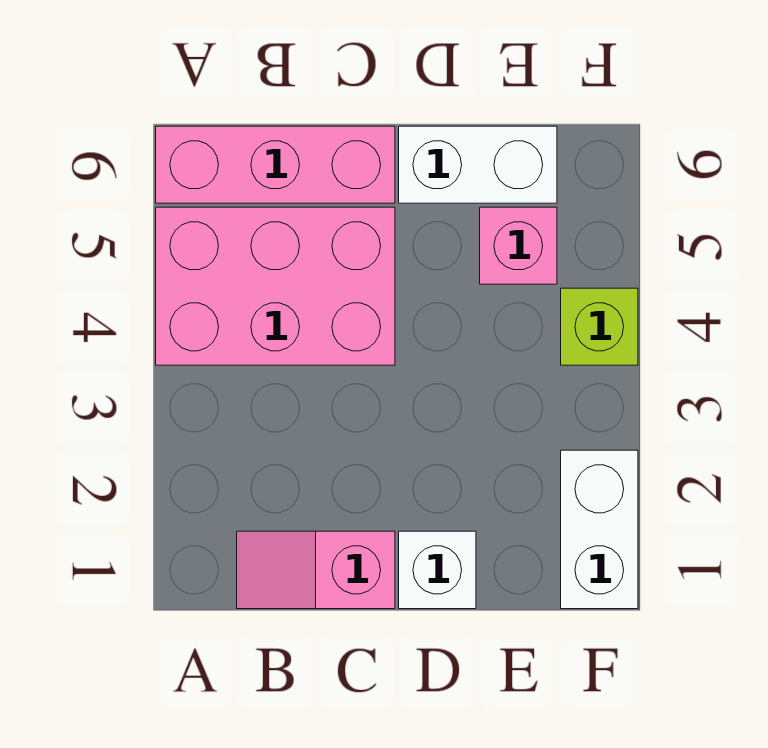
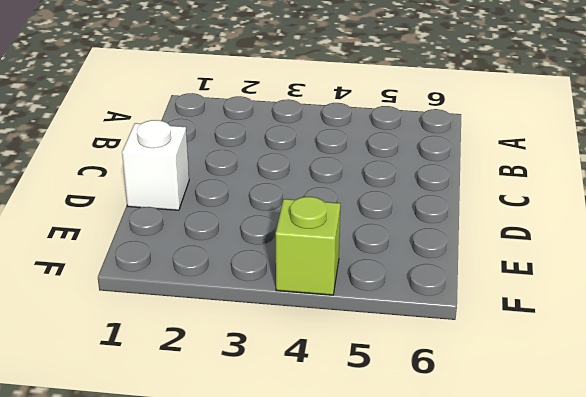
none -> pink 2x3 brick [156,207,395,365]
none -> pink 1x3 brick [156,126,395,203]

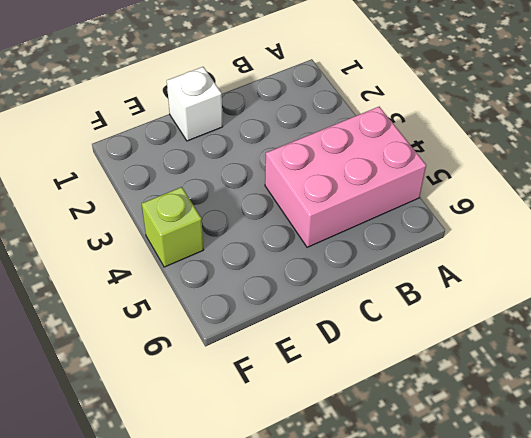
none -> pink 1x3 brick [156,126,395,203]
none -> pink 1x2 slope [237,531,395,609]

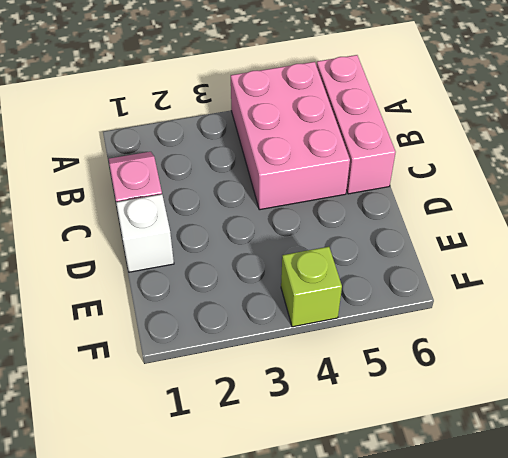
none -> white 1x2 brick [399,126,557,203]
none -> pink 1x1 brick [480,207,557,284]

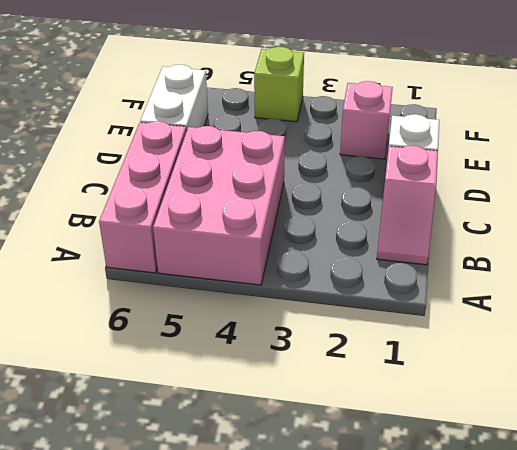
pink 1x1 brick [340,81,393,159] -> pink 1x1 brick moved to [480,207,557,284]
none -> white 1x2 brick [561,450,638,609]

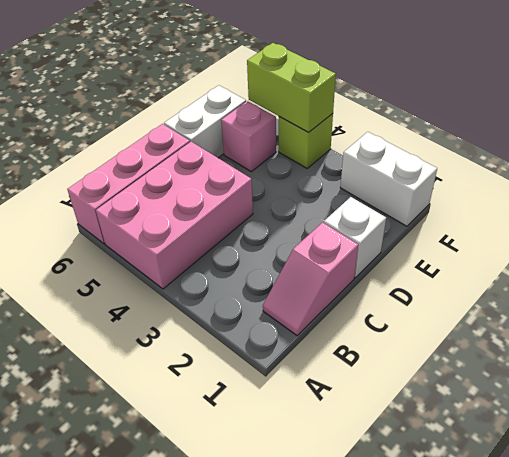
lime 1x2 brick [247,43,336,133] -> none

